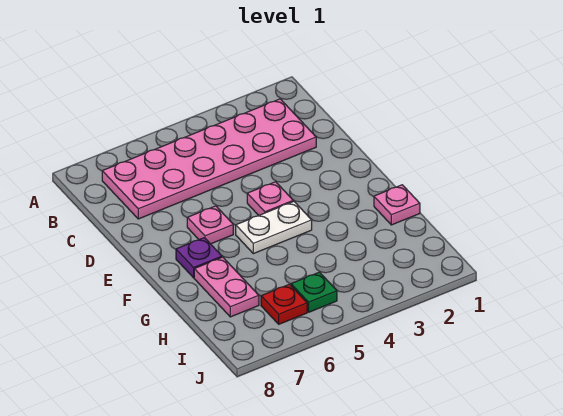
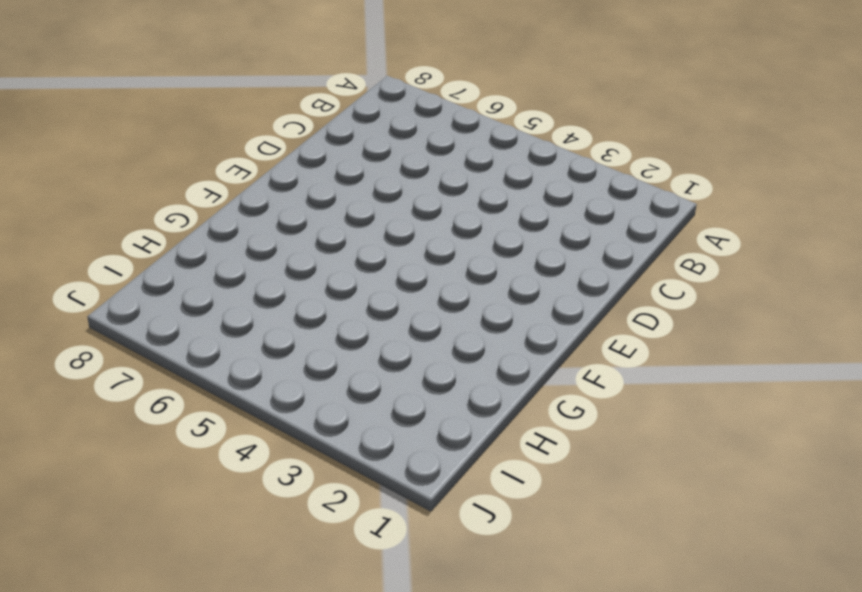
none -> pink 2x6 plate [102,99,316,219]
none -> pink 1x1 plate [247,182,293,215]

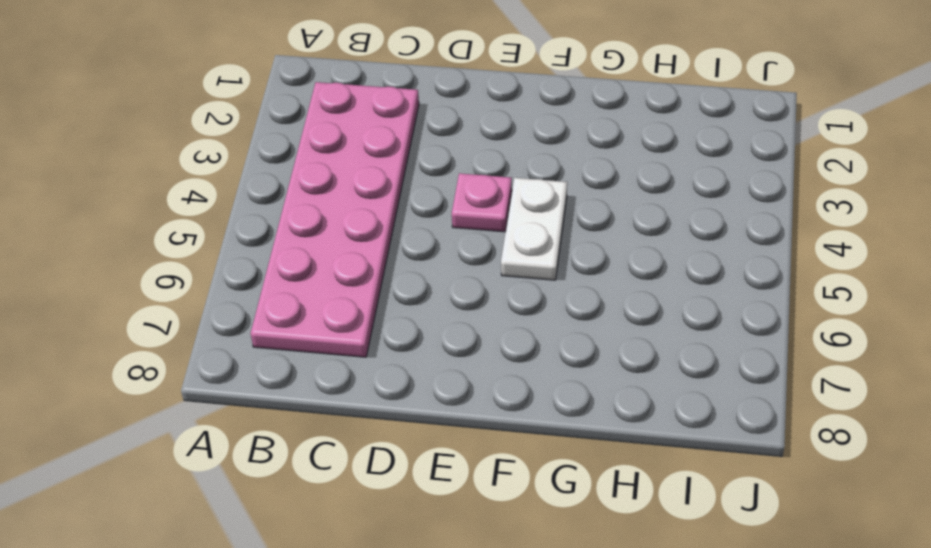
none -> pink 1x1 plate [187,206,233,244]
none -> purple 1x1 plate [176,238,222,278]

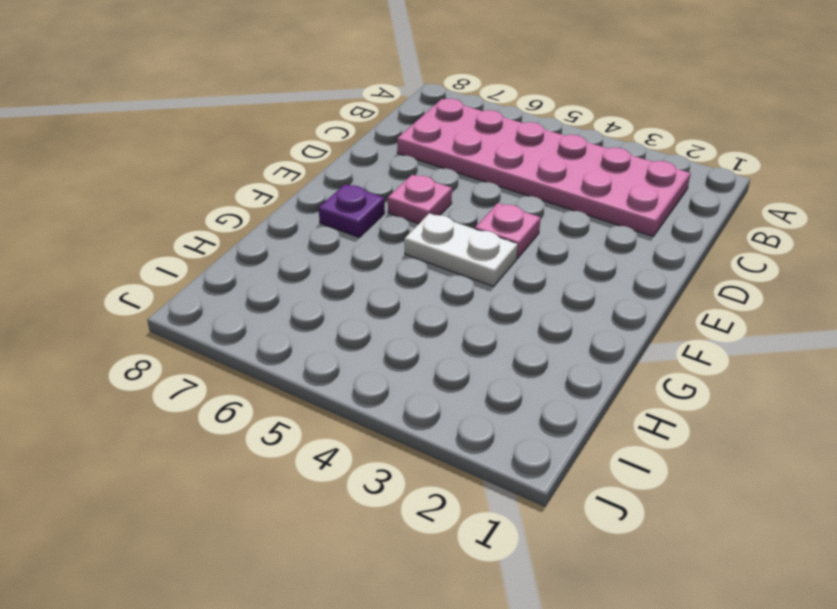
none -> pink 1x1 plate [374,185,420,225]
none -> pink 1x2 plate [194,257,259,317]

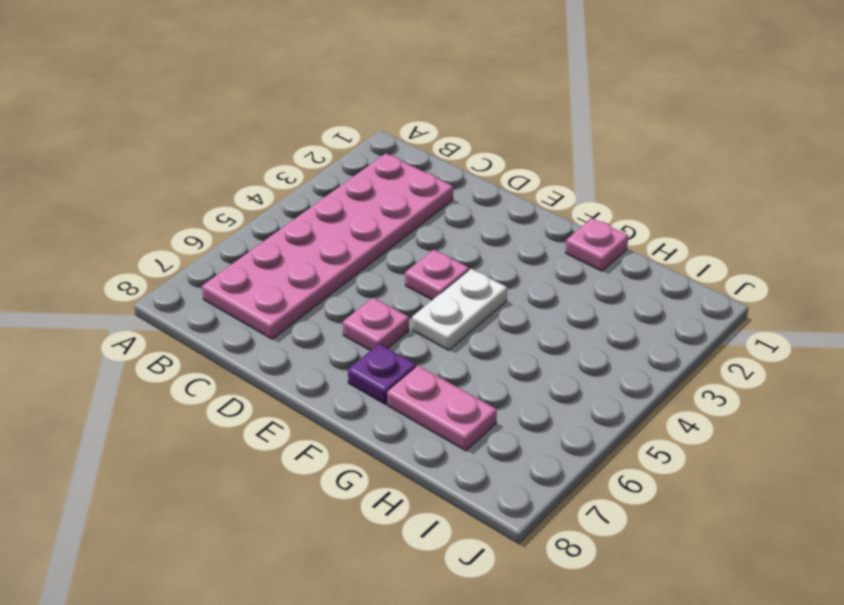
none -> green 1x1 plate [291,272,337,312]
none -> red 1x1 plate [261,284,307,324]

